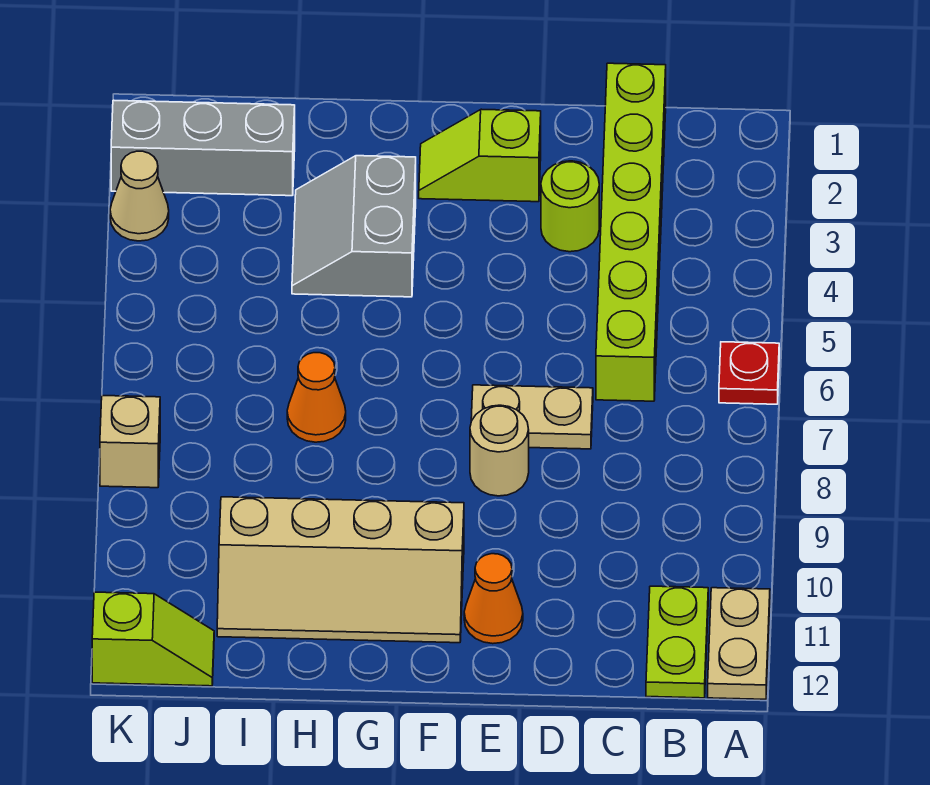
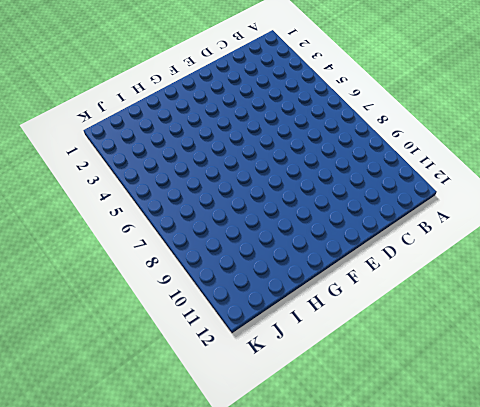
none -> red 1x1 plate [719,342,779,404]
none -> tan 1x2 plate [708,588,770,699]
none -> lime 1x2 plate [646,586,708,698]

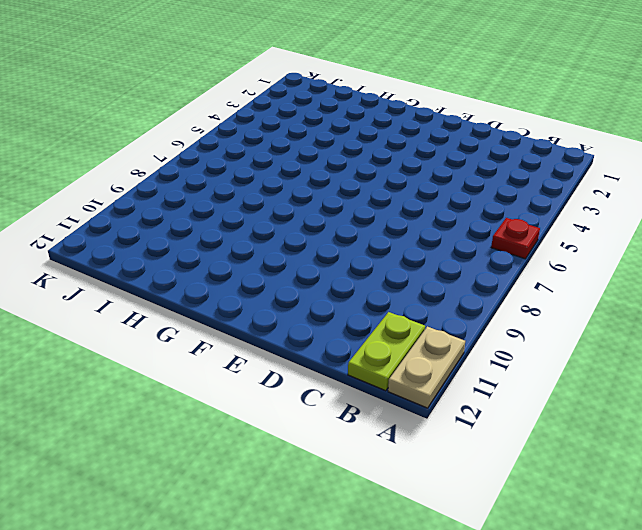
none -> lime 1x6 brick [596,63,666,401]
none -> lime 1x1 round brick [541,161,599,252]
none -> tan 1x2 plate [471,385,593,449]

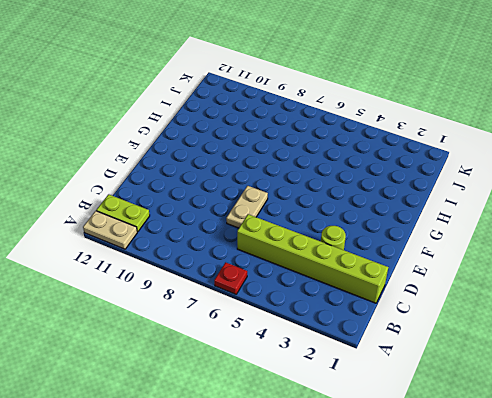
none -> lime 1x2 slope [419,109,541,202]
none -> tan 1x1 round brick [470,405,529,496]
none -> orange 1x1 cone [464,554,523,644]

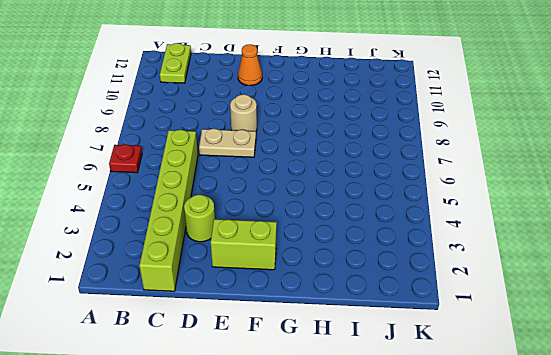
lime 1x2 brick [211,219,277,270] -> lime 1x2 slope [419,109,541,202]
none -> tan 1x2 plate [708,588,770,699]
none -> tan 2x4 slope [217,497,464,643]
none -> grey 2x2 slope [292,156,416,297]

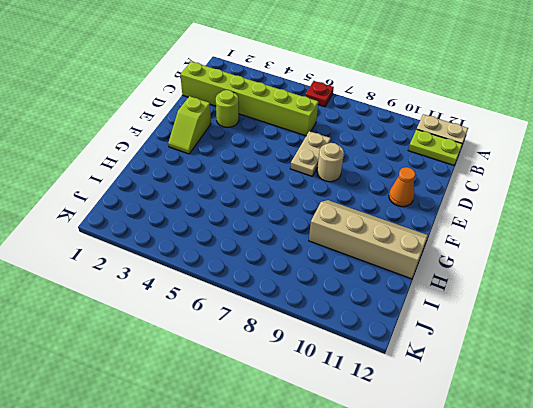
tan 2x4 slope [309,200,428,279] -> tan 2x4 slope turned to [217,497,464,643]
none -> grey 2x2 slope [292,156,416,297]
none -> orange 1x1 cone [287,353,346,442]
none -> grey 1x3 brick [111,100,295,196]

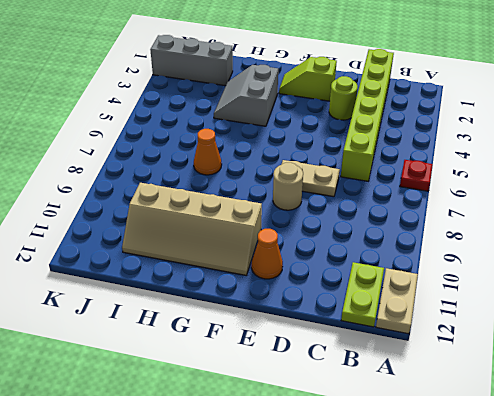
none -> lime 1x2 slope [92,592,214,686]
none -> tan 1x1 cone [110,151,169,241]
none -> tan 1x1 brick [100,396,160,488]

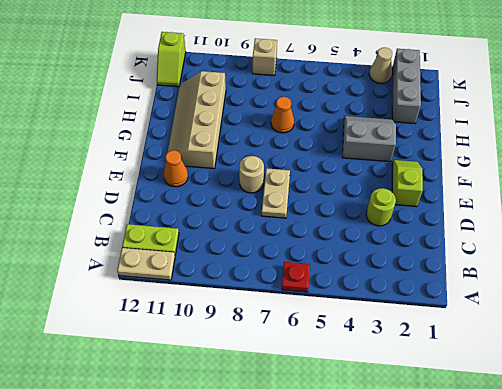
none -> lime 1x6 brick [596,63,666,401]

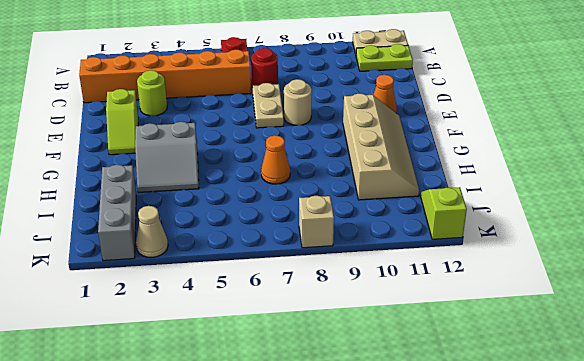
orange 1x6 brick [79,50,251,103] -> lime 1x6 brick [596,63,666,401]
red 1x1 round brick [251,48,278,86] -> none

